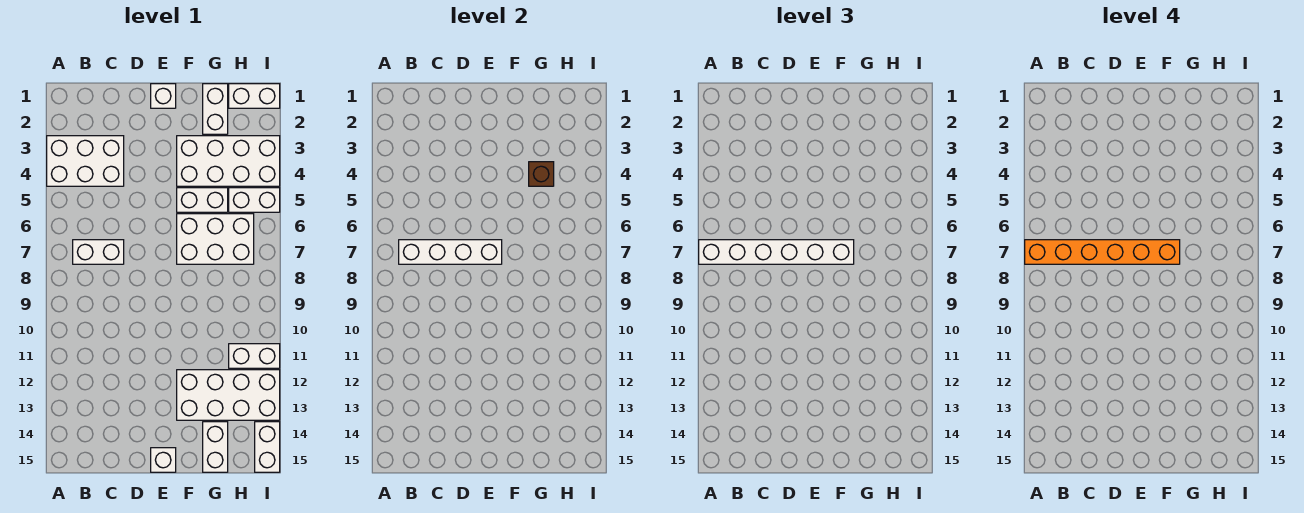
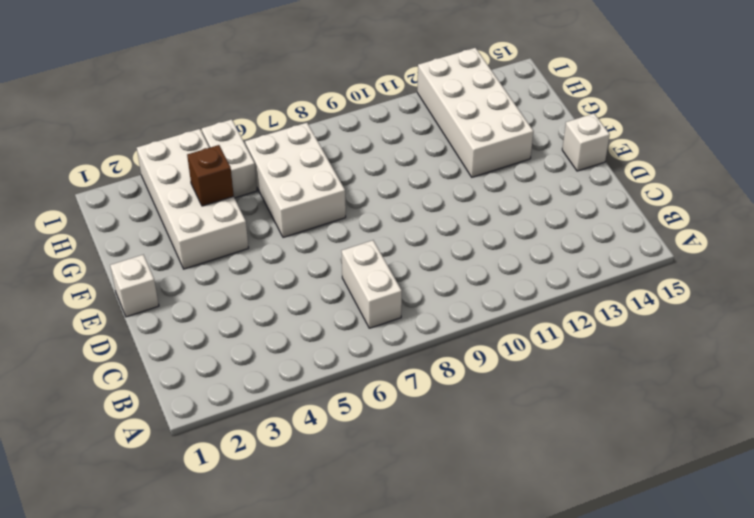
none -> white 2x3 brick [47,136,124,186]
none -> white 1x2 brick [177,188,228,212]
none -> white 1x2 brick [203,84,228,134]

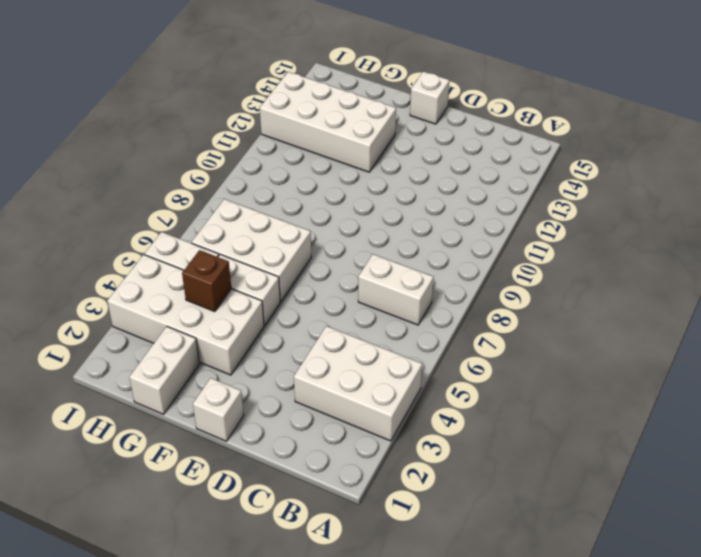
none -> white 1x2 brick [203,422,228,472]
none -> white 1x2 brick [229,84,280,108]
none -> white 1x2 brick [229,344,280,368]

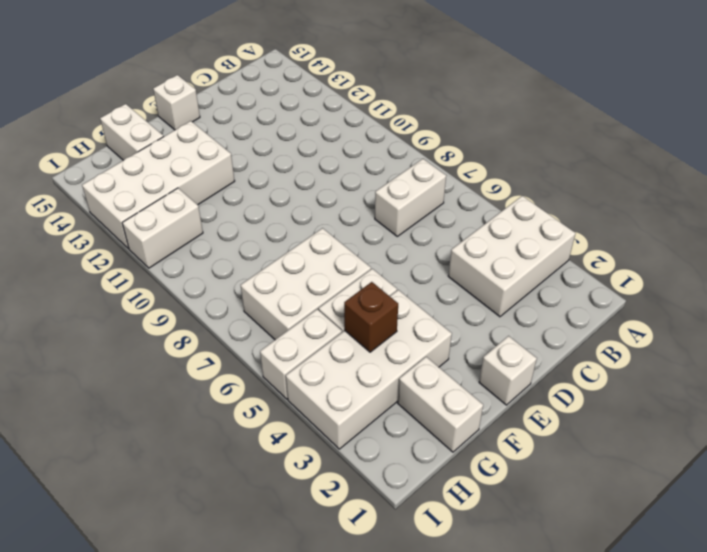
none -> white 1x2 brick [229,84,280,108]
none -> white 1x2 brick [255,422,280,472]
none -> white 1x4 brick [399,240,502,264]

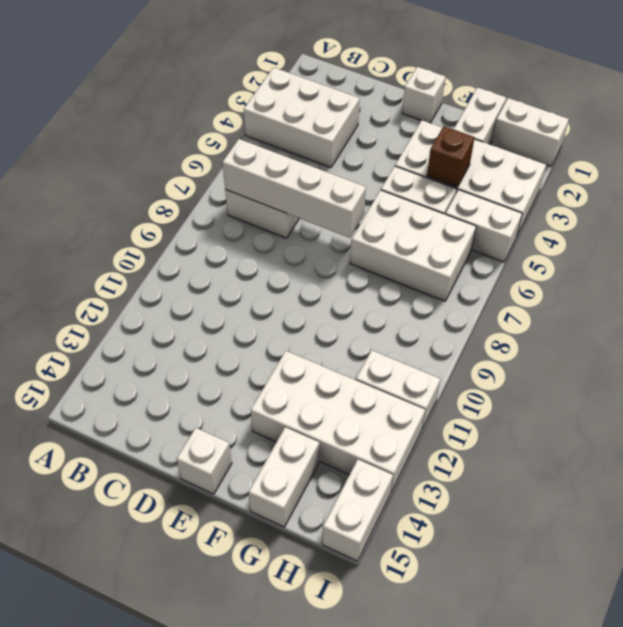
none -> white 1x6 brick [699,240,854,264]
none -> orange 1x6 brick [1025,240,1180,264]

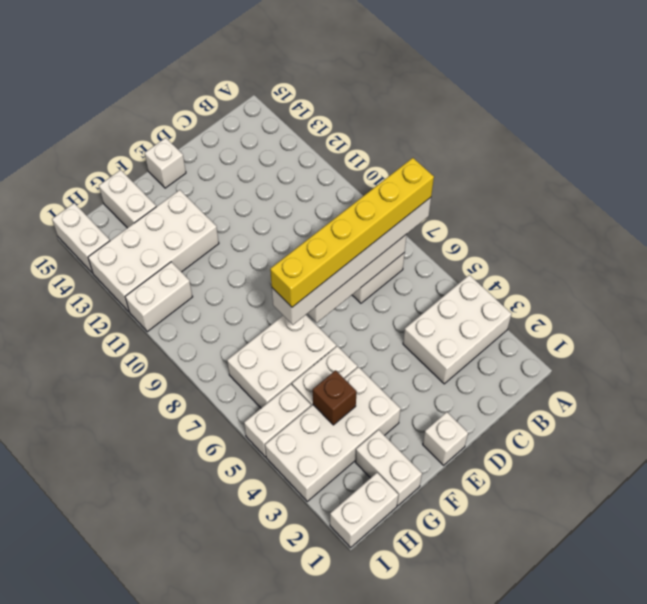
yellow 1x6 brick [270,158,434,307] -> orange 1x6 brick [1025,240,1180,264]

